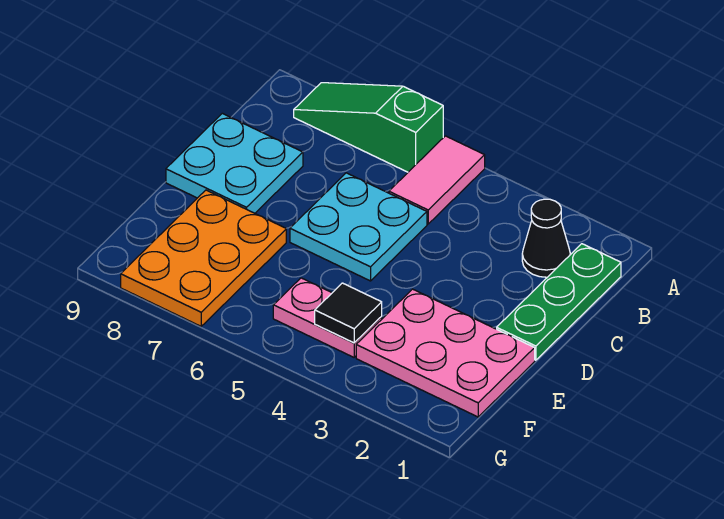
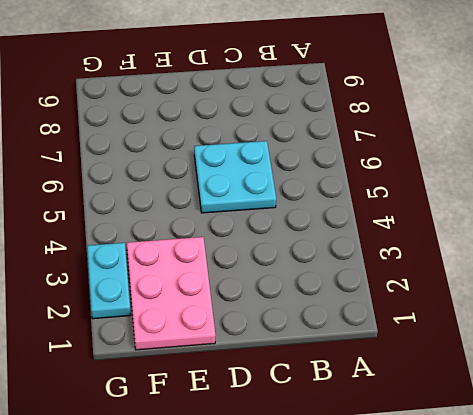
cyan 1x2 plate [87,243,131,319] -> none
none -> pink 1x2 tile [389,136,485,224]
none -> green 1x3 slope [294,83,443,172]

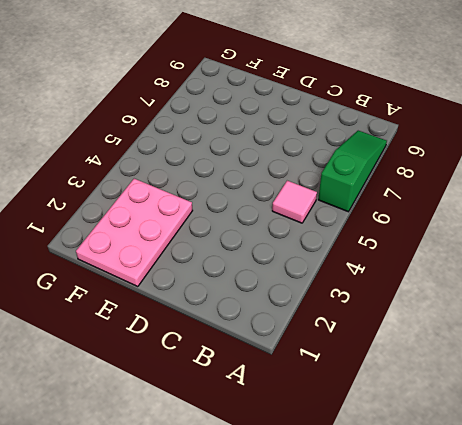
pink 1x1 tile [272,181,317,223] -> pink 1x2 tile [389,136,485,224]
none -> green 1x3 plate [497,244,621,360]
none -> black 1x1 cone [522,199,570,277]

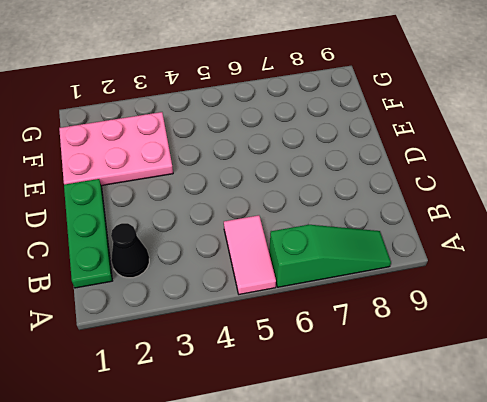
none -> cyan 2x2 plate [290,173,427,281]
none -> cyan 2x2 plate [166,113,303,213]

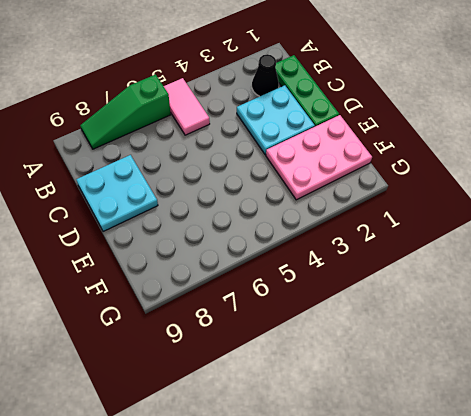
cyan 2x2 plate [237,85,315,155] -> cyan 2x2 plate moved to [290,173,427,281]
none -> orange 2x3 plate [121,190,286,326]
none -> pink 1x2 plate [273,278,382,357]

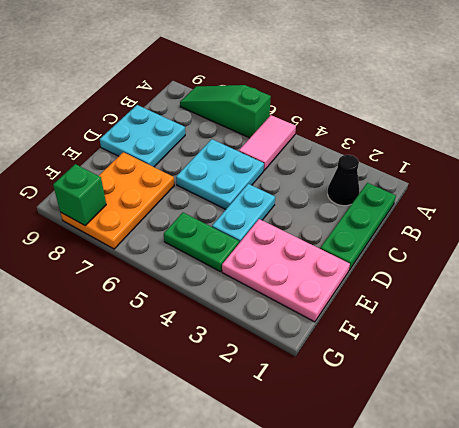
cyan 1x2 plate [212,184,275,243] -> none
green 1x2 plate [164,213,239,272] -> pink 1x2 plate [273,278,382,357]
green 1x1 brick [53,164,106,225] -> none
none -> black 1x1 tile [315,283,382,343]

